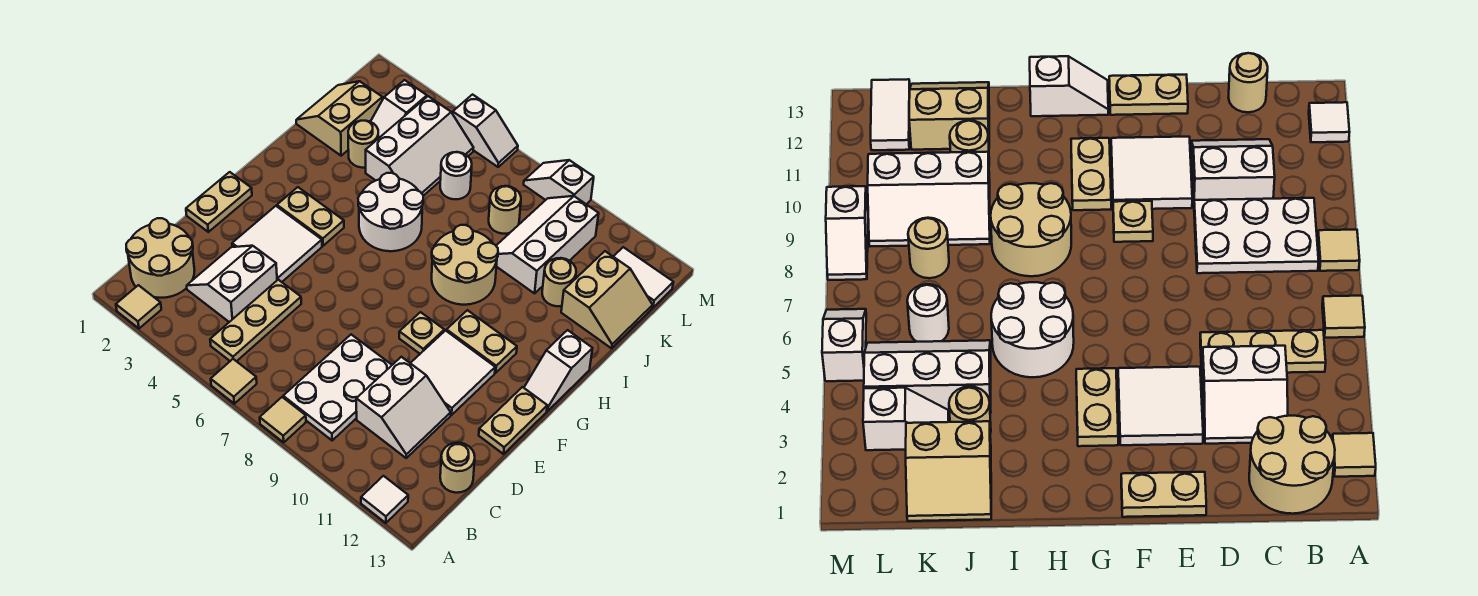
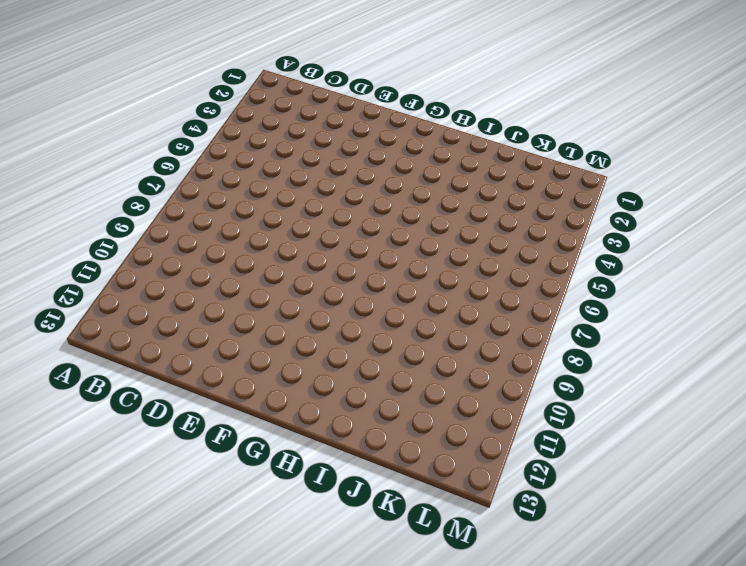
none -> tan 1x1 tile [116,285,161,328]
none -> tan 1x1 tile [211,359,257,404]
none -> tan 1x1 tile [260,397,306,442]
none -> white 1x1 tile [361,476,408,523]

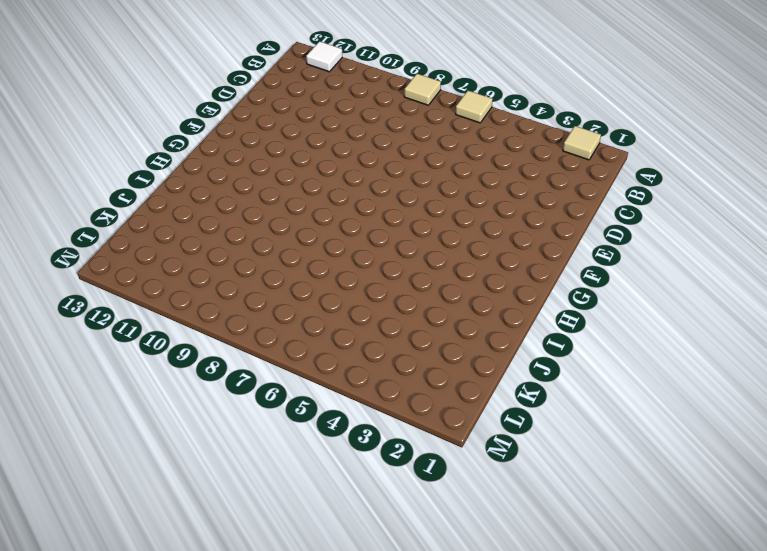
none -> tan 2x2 round brick [126,218,195,298]
none -> tan 1x3 plate [210,280,301,361]
none -> white 2x3 plate [283,335,392,440]
none -> white 2x2 slope [187,246,277,322]

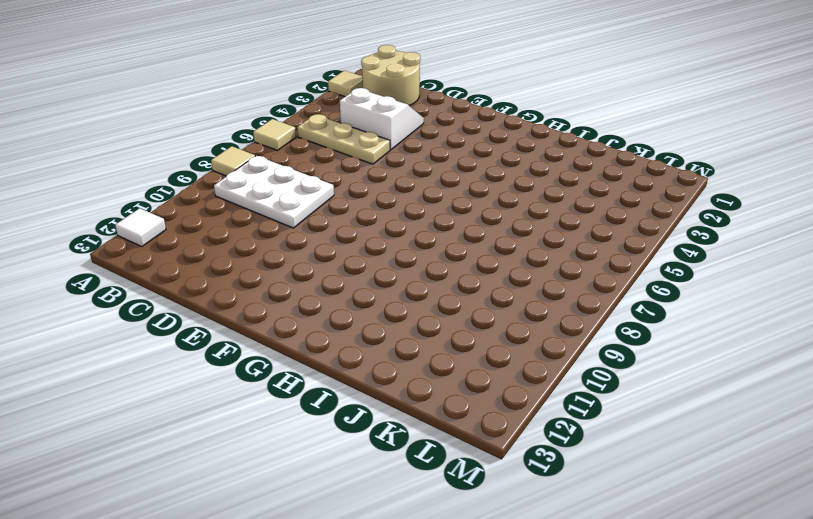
none -> white 2x2 slope [356,357,451,458]
none -> tan 1x1 round brick [440,443,475,493]
none -> tan 1x2 plate [186,172,252,232]
none -> white 2x2 tile [232,206,322,282]

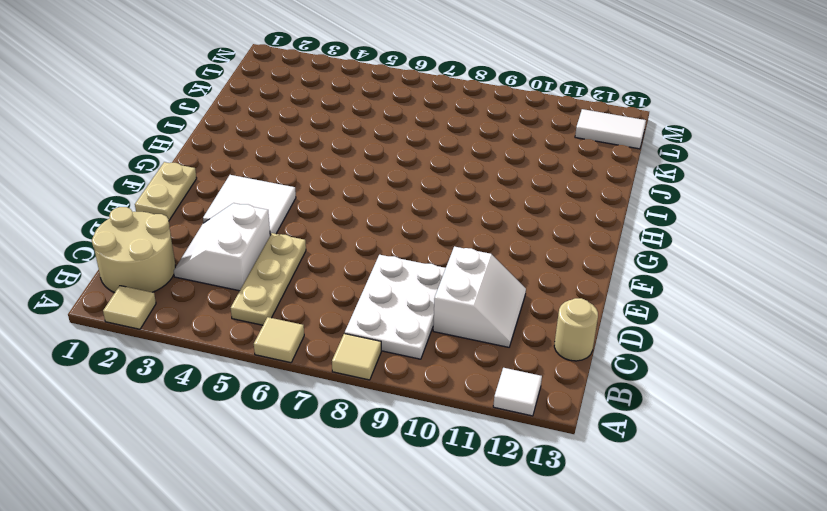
none -> white 2x2 tile [411,331,495,415]
none -> tan 1x2 plate [479,387,547,454]
none -> tan 1x1 plate [399,312,444,354]
none -> tan 1x2 plate [277,187,344,246]

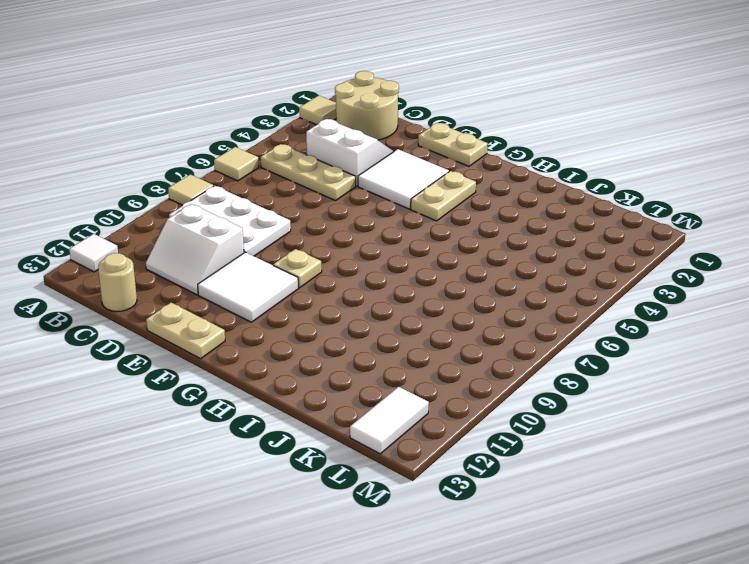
none -> tan 1x2 plate [447,310,517,373]
none -> white 1x2 slope [524,330,593,411]
none -> white 2x2 round brick [358,173,423,251]
none -> tan 2x2 round brick [432,225,498,305]

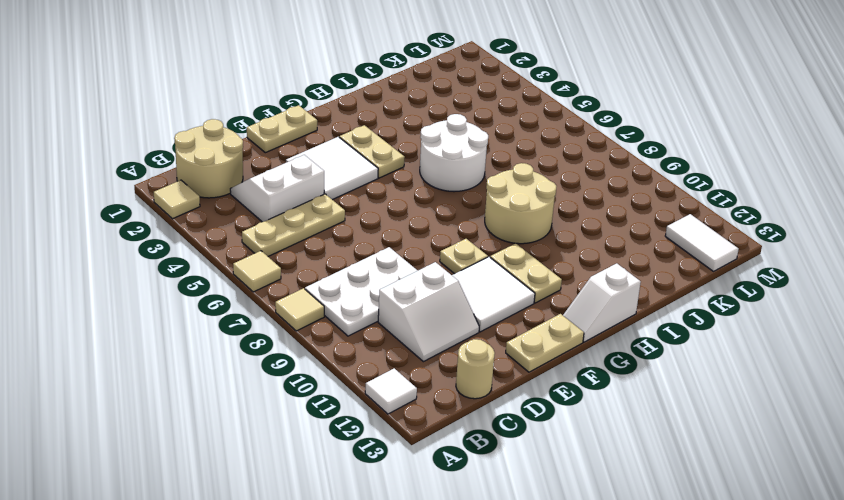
none -> tan 2x2 slope [296,81,382,156]
none -> tan 1x1 round brick [348,121,378,168]
none -> white 2x3 slope [366,96,473,196]
none -> white 2x3 slope [496,196,599,293]

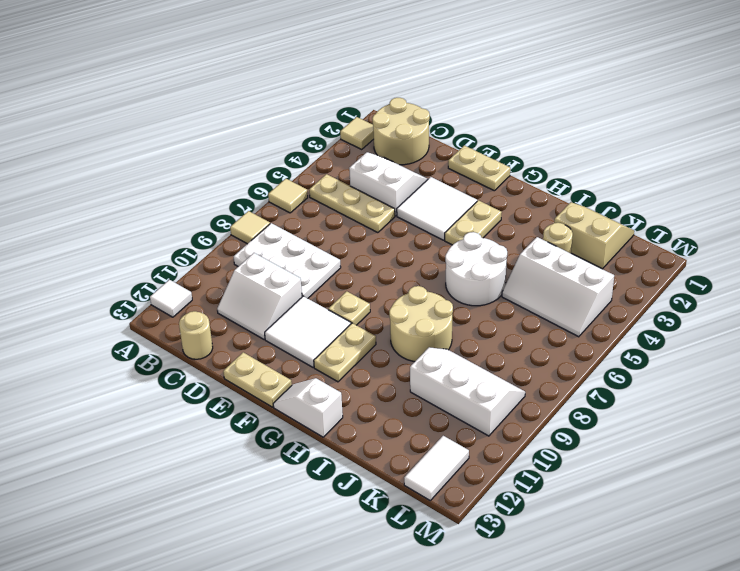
none -> tan 1x1 round brick [542,258,576,306]
none -> tan 2x2 slope [561,251,653,348]
none -> white 1x2 slope [371,80,427,138]
none -> white 1x1 round brick [440,152,472,199]

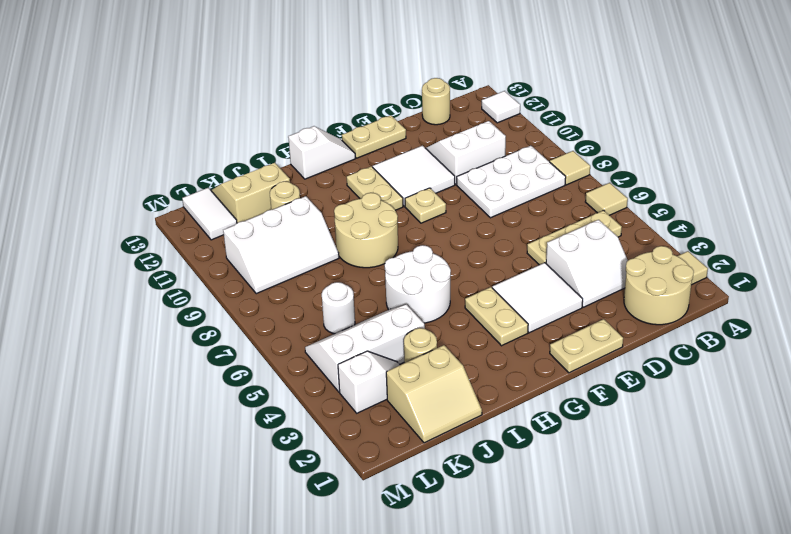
none -> tan 1x1 round brick [489,186,521,234]
none -> white 1x2 slope [453,95,518,167]
none -> white 1x2 slope [524,160,594,204]

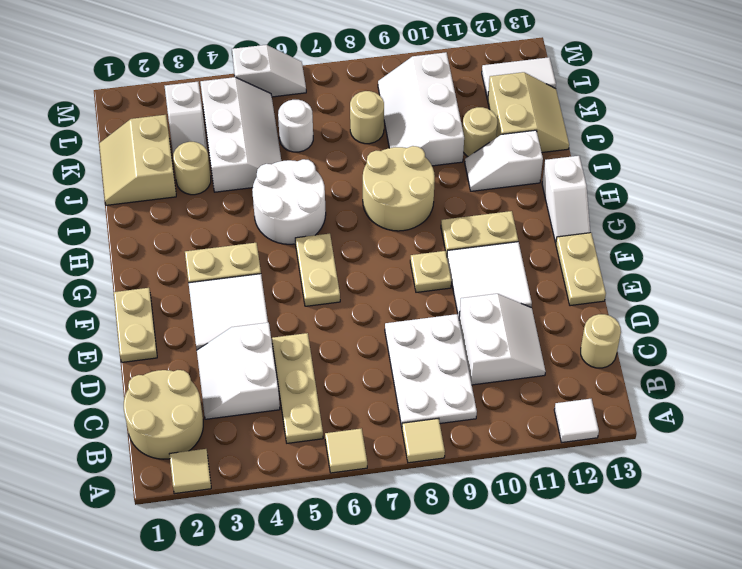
tan 1x2 plate [295,234,340,306] -> none
white 1x2 slope [465,130,543,191] -> white 1x2 slope moved to [524,160,594,204]

